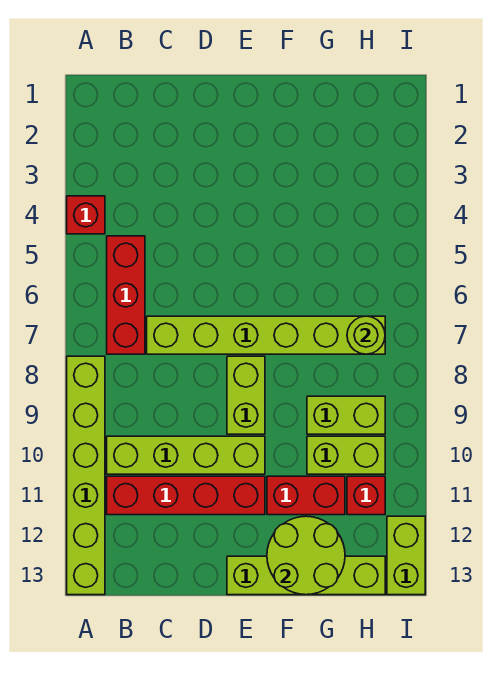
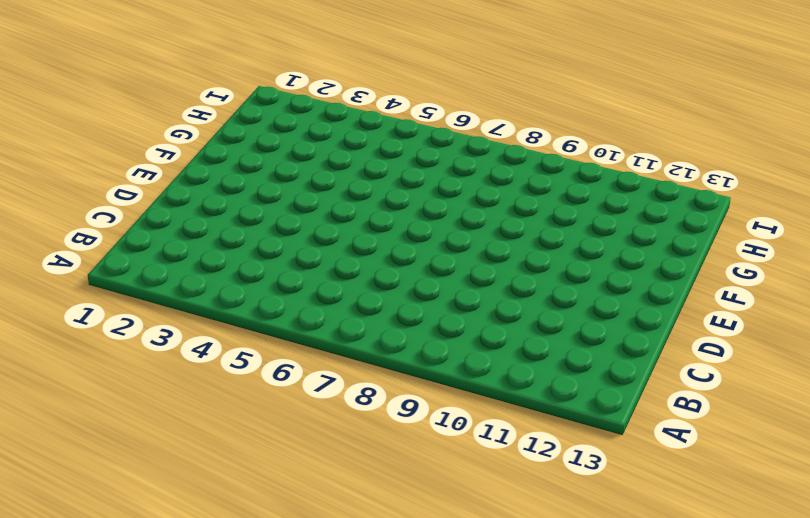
none -> red 1x1 brick [67,196,105,234]
none -> lime 1x6 brick [67,356,105,595]
none -> red 1x3 brick [107,236,145,354]

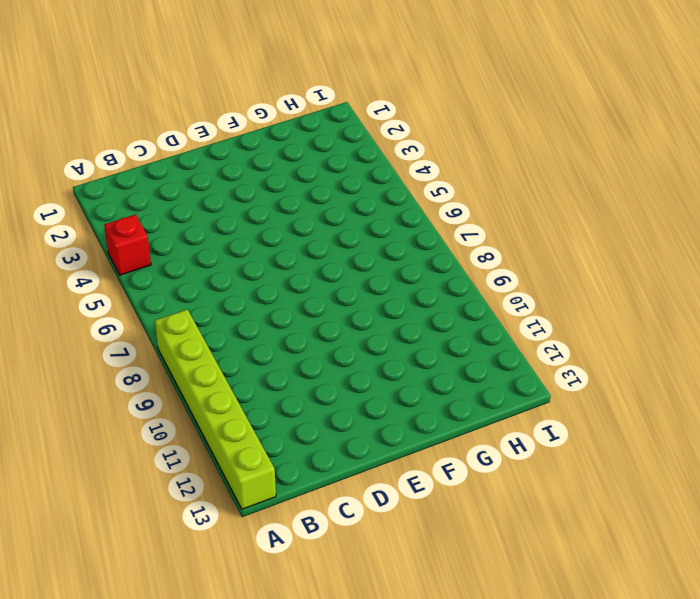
none -> red 1x3 brick [107,236,145,354]
none -> lime 1x4 brick [107,436,265,474]
none -> red 1x4 brick [107,476,265,515]

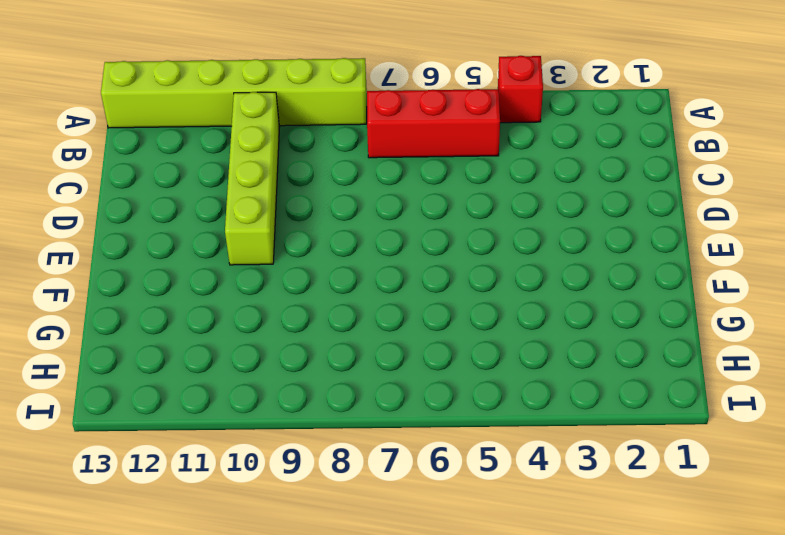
none -> red 1x4 brick [107,476,265,515]
none -> lime 1x6 brick [147,316,385,354]
none -> lime 1x2 brick [227,356,265,434]

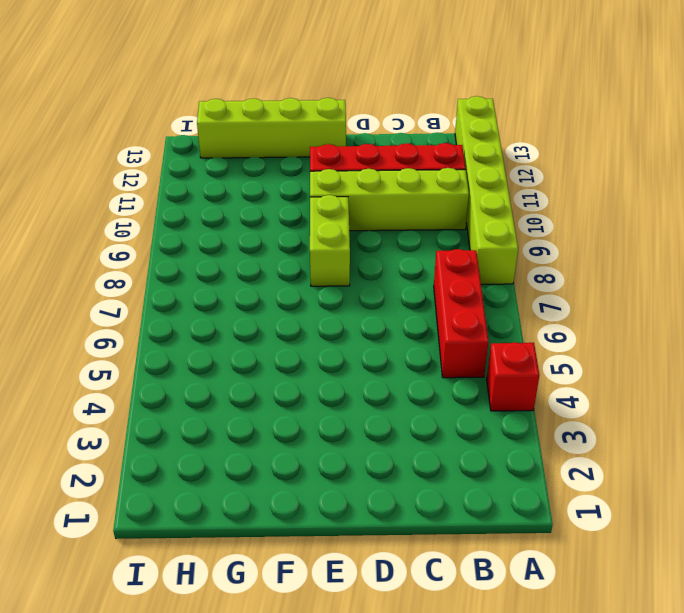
none -> lime 1x6 brick [147,316,385,354]
none -> red 1x2 brick [267,476,345,515]
none -> lime 1x2 brick [307,396,385,434]

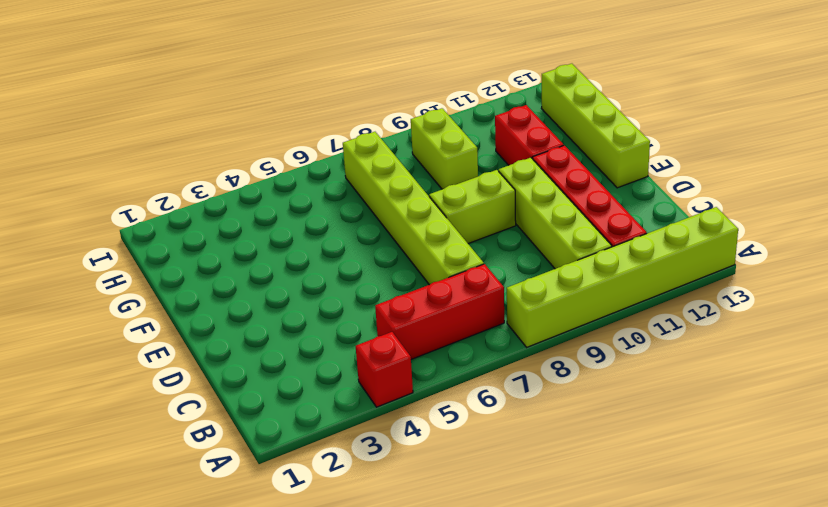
none -> lime 1x2 brick [307,436,385,474]
none -> red 1x1 brick [347,476,385,515]
none -> lime 1x2 brick [387,516,425,595]

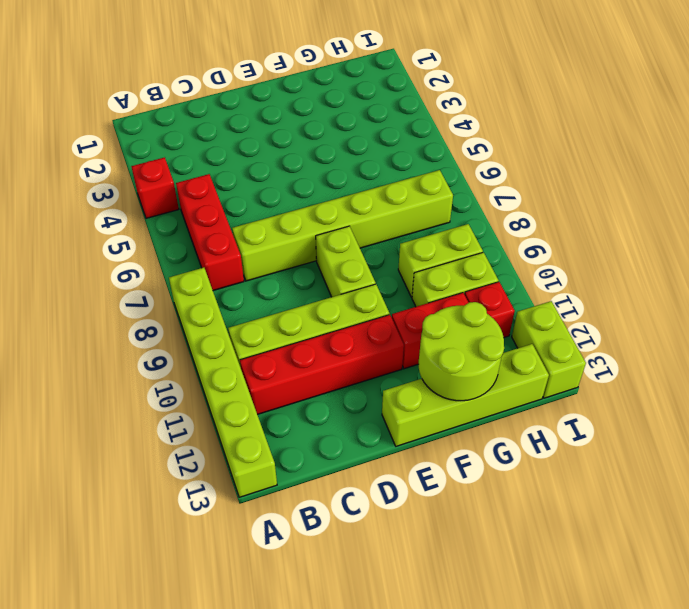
none -> lime 1x1 round brick [347,316,385,354]

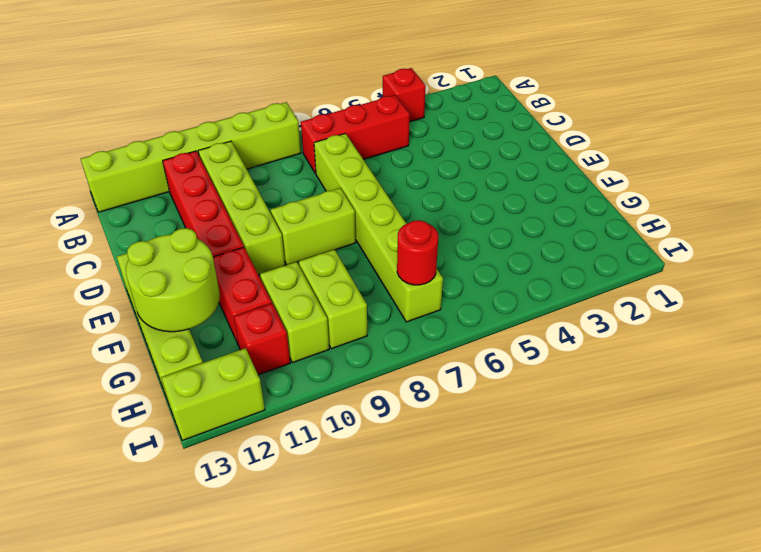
red 1x1 round brick [397,220,438,285] -> lime 1x1 round brick [347,316,385,354]

